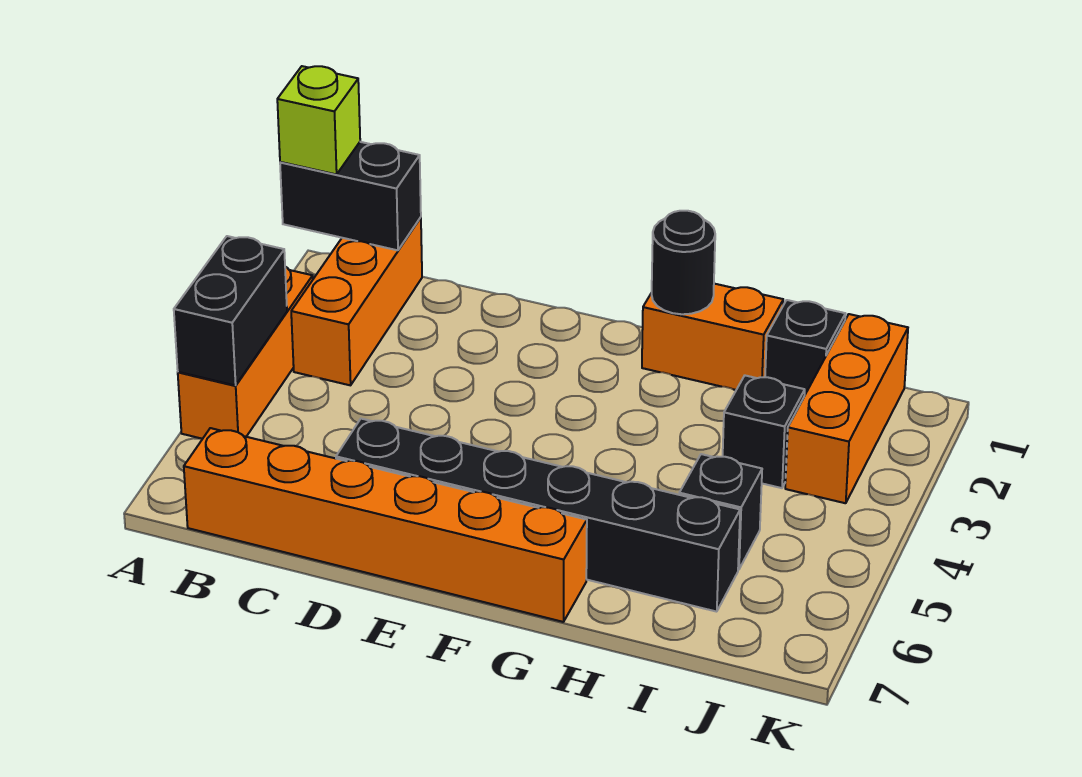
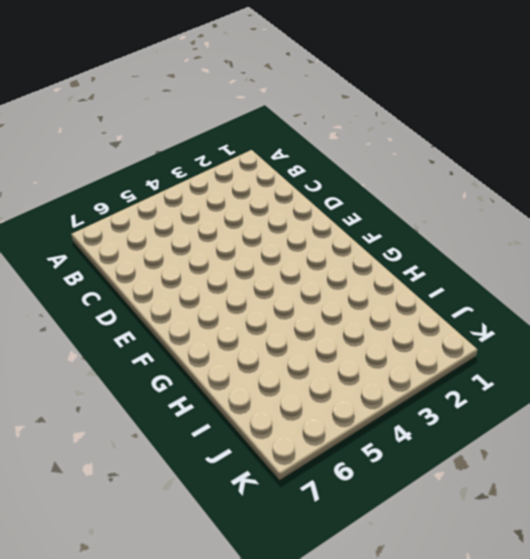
none -> orange 1x3 brick [178,267,313,439]
none -> orange 1x3 brick [291,217,422,385]
none -> orange 1x6 brick [184,428,587,622]

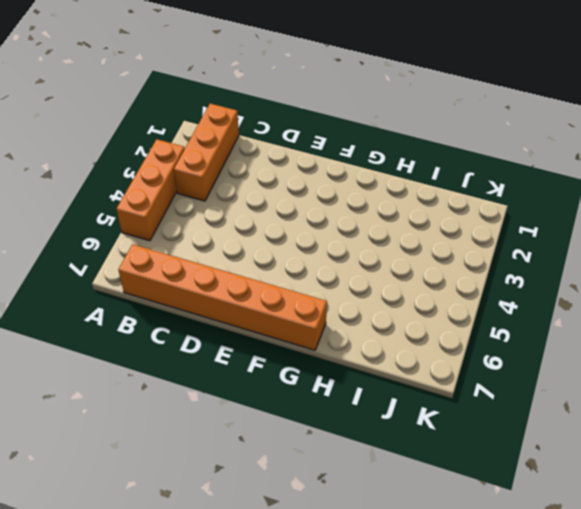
none -> black 1x6 brick [336,419,740,612]
none -> orange 1x2 brick [642,284,783,390]
none -> black 1x1 brick [765,300,846,394]

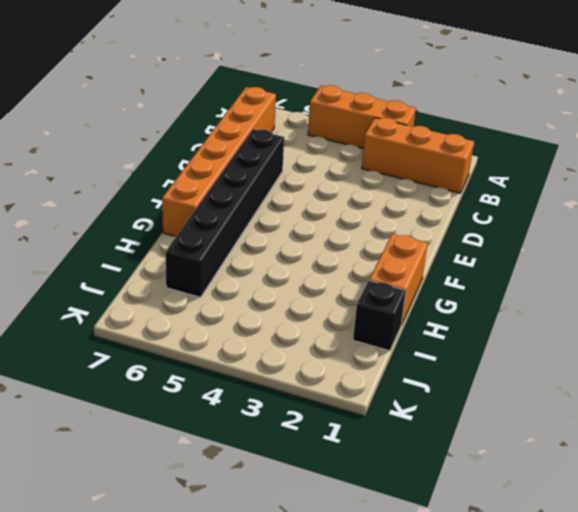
none -> black 1x1 brick [723,376,805,488]
none -> black 1x1 brick [679,454,762,570]
none -> orange 1x3 brick [785,314,908,503]

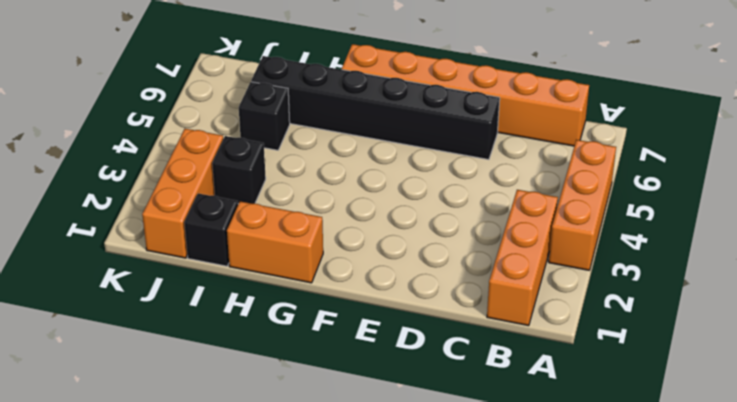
none -> black 1x2 brick [280,142,421,250]
none -> black 1x2 brick [174,236,287,385]
none -> black 1x1 round brick [652,211,715,314]

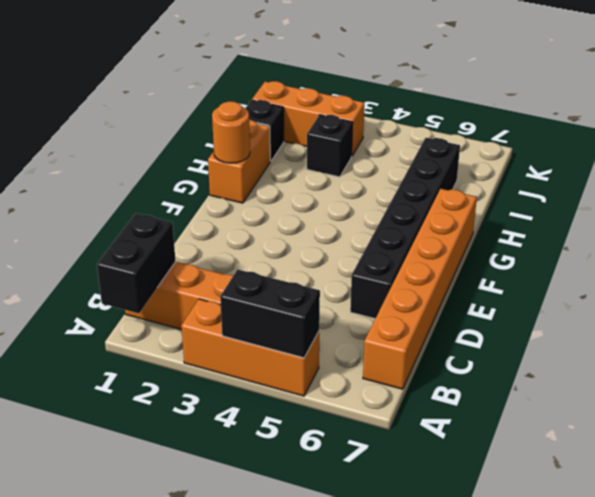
orange 1x1 round brick [212,101,250,163] -> black 1x1 round brick [652,211,715,314]
none -> black 1x1 brick [679,454,762,570]
none -> lime 1x1 brick [277,66,360,174]

